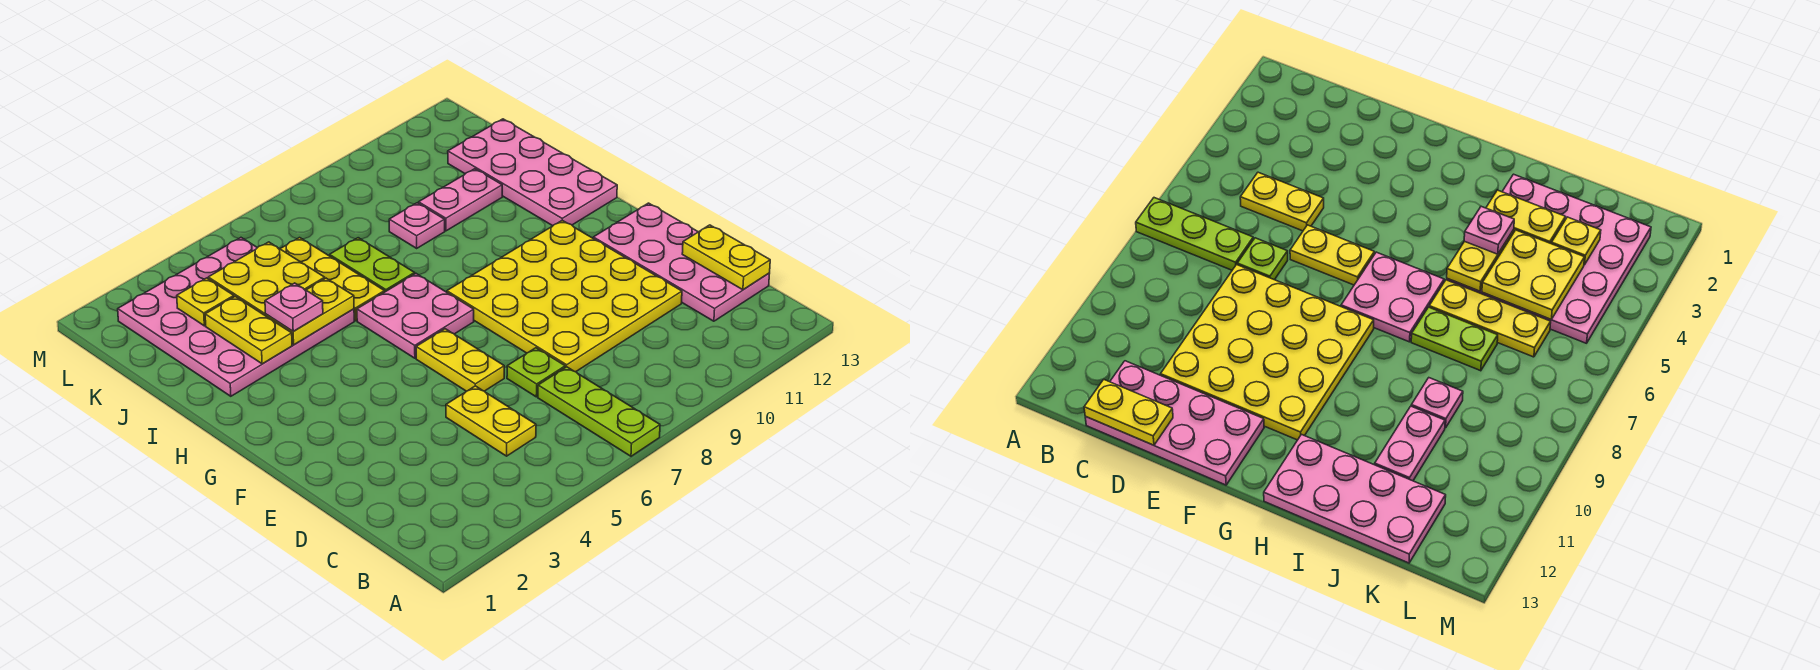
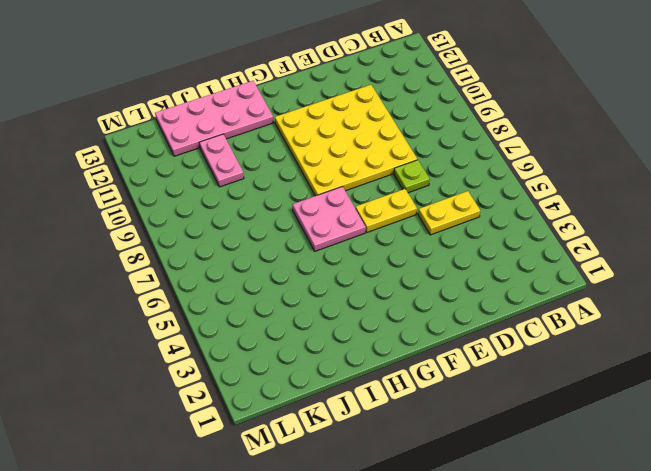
none -> lime 1x3 plate [538,367,660,456]
none -> pink 2x4 plate [593,203,770,321]
none -> pink 4x4 plate [118,238,354,396]

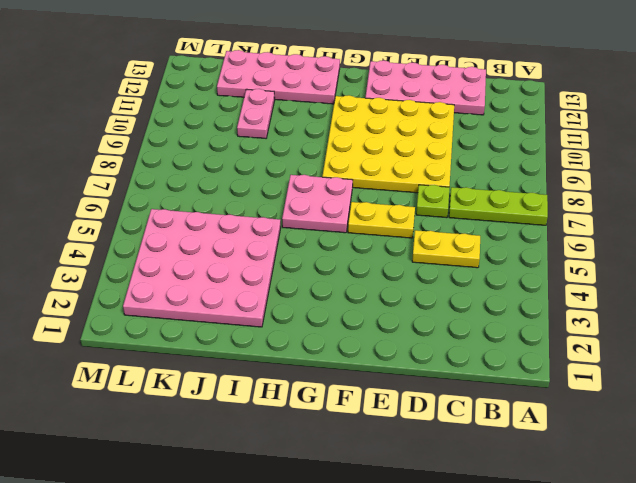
none -> yellow 1x3 plate [281,238,385,321]
none -> lime 1x2 plate [330,238,415,292]
none -> pink 1x1 plate [389,203,445,248]

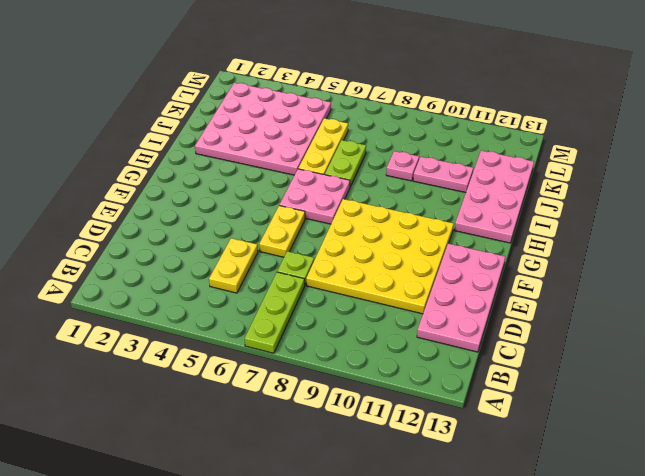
none -> yellow 1x2 plate [682,225,770,290]
none -> yellow 1x2 plate [205,296,292,364]
none -> yellow 1x2 plate [266,278,354,345]

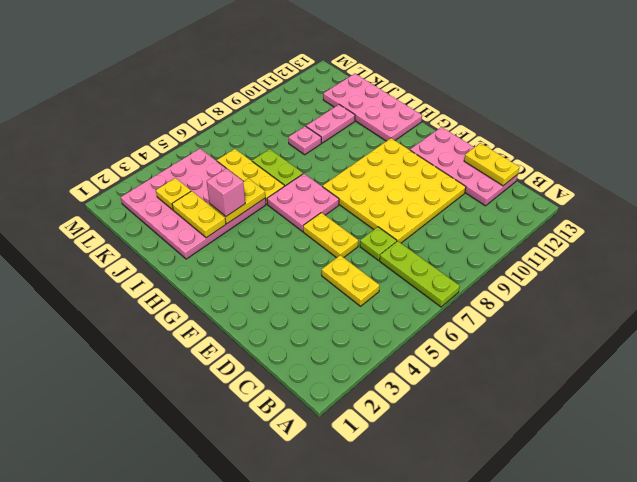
pink 1x1 brick [207,168,245,216] -> pink 1x1 plate [265,283,323,331]
none -> yellow 2x2 plate [208,242,325,316]

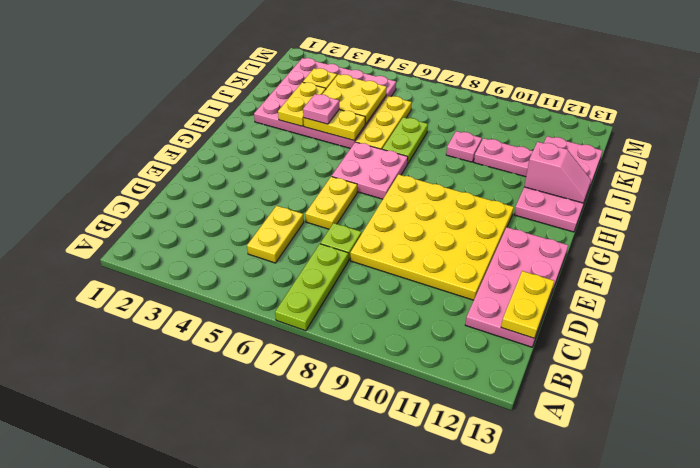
pink 1x2 slope [524,142,591,203] -> none

